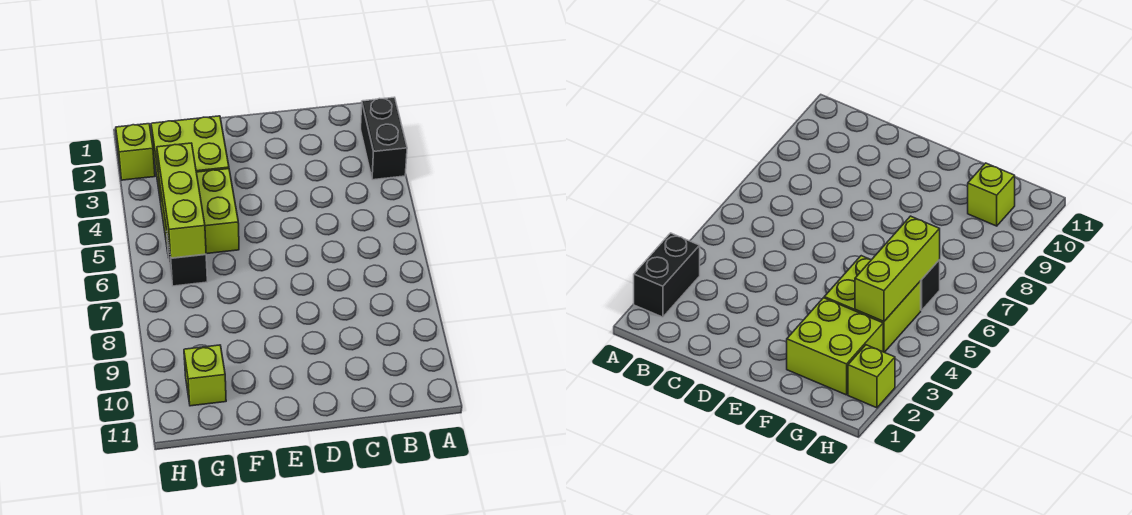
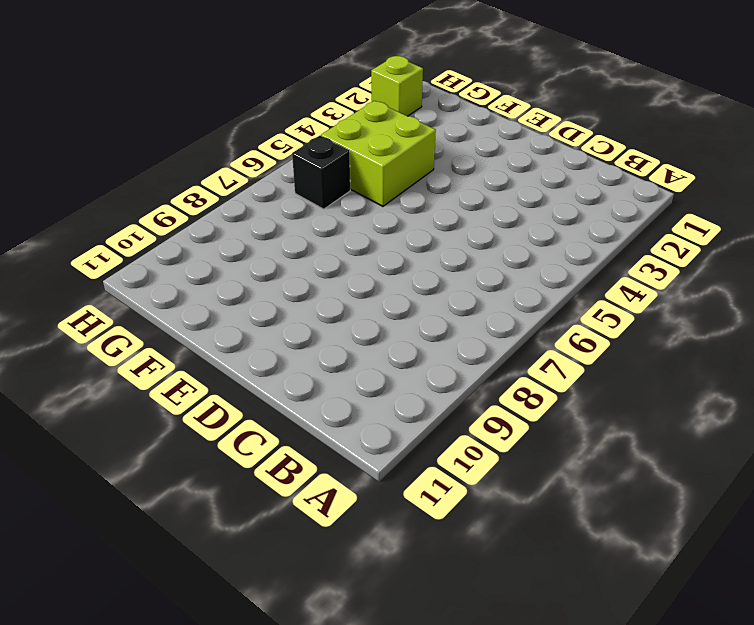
none -> black 1x2 brick [361,97,407,180]
none -> lime 2x2 brick [151,116,229,202]

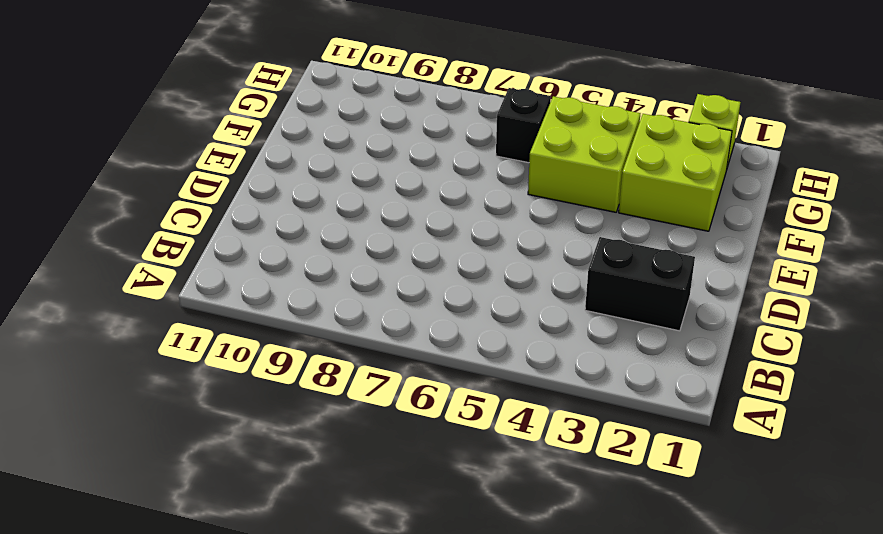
black 1x2 brick [585,237,695,331] -> black 1x2 brick moved to [361,97,407,180]
none -> lime 1x1 brick [184,345,226,406]
none -> lime 1x3 brick [157,143,206,258]

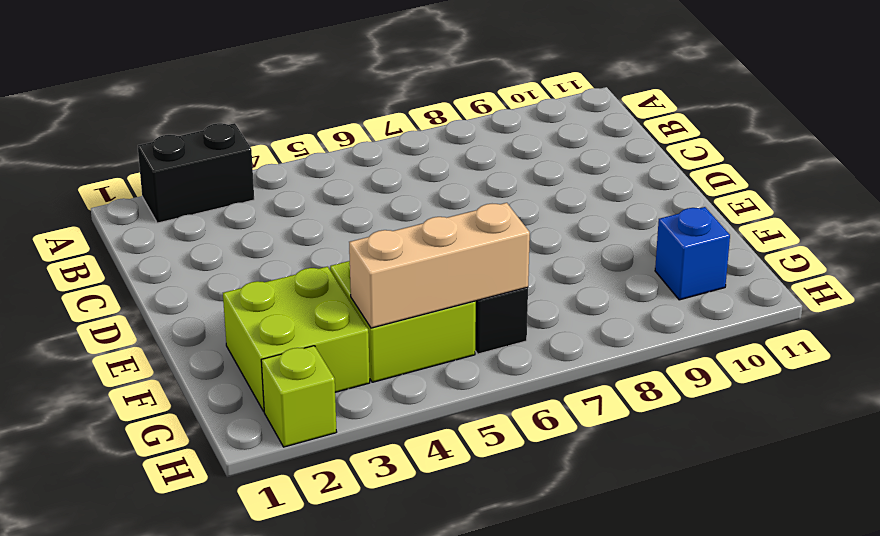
tan 1x3 brick [349,203,530,328] -> lime 1x3 brick [157,143,206,258]
blue 1x1 brick [655,207,730,300] -> lime 1x1 brick [184,345,226,406]

